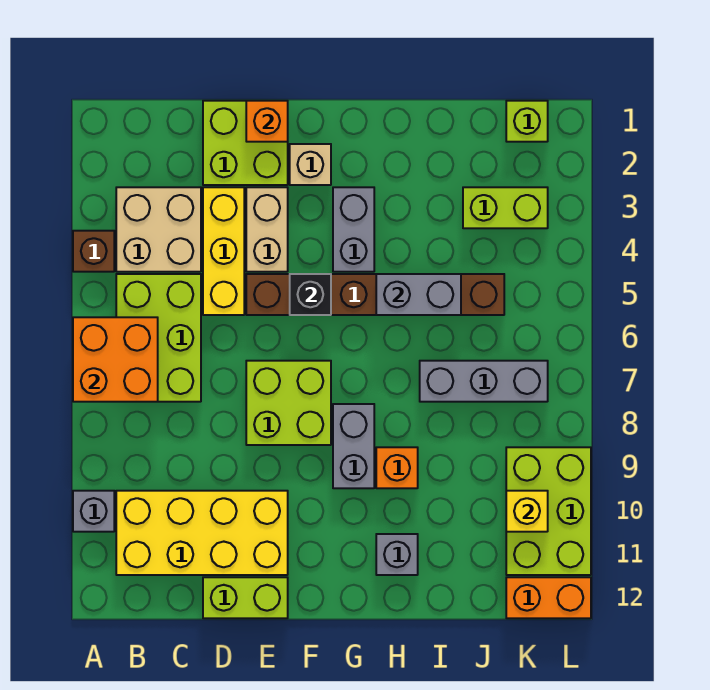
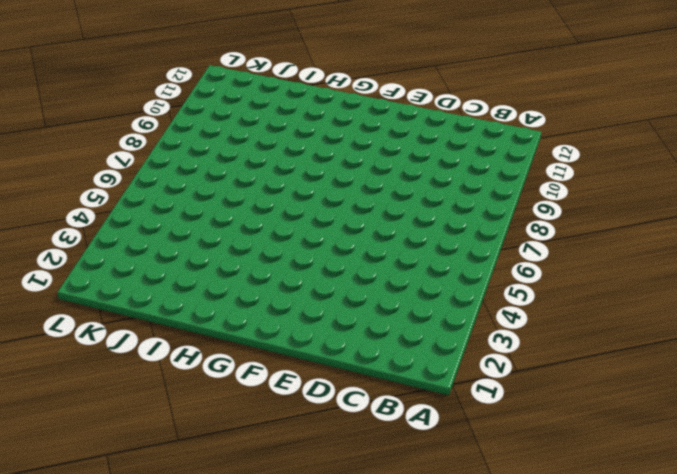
none -> brown 1x1 brick [73,231,114,272]
none -> grey 1x1 brick [73,491,114,532]
none -> tan 2x2 brick [116,187,201,272]

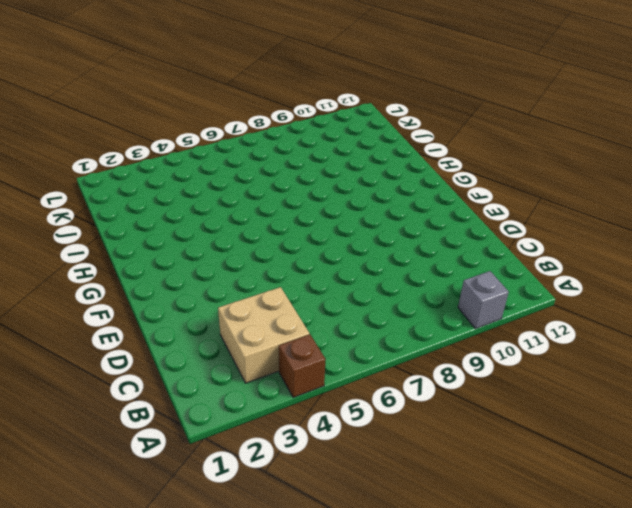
none -> lime 2x3 brick [116,274,201,402]
none -> yellow 2x4 brick [116,491,288,575]
none -> lime 2x2 brick [203,101,288,185]

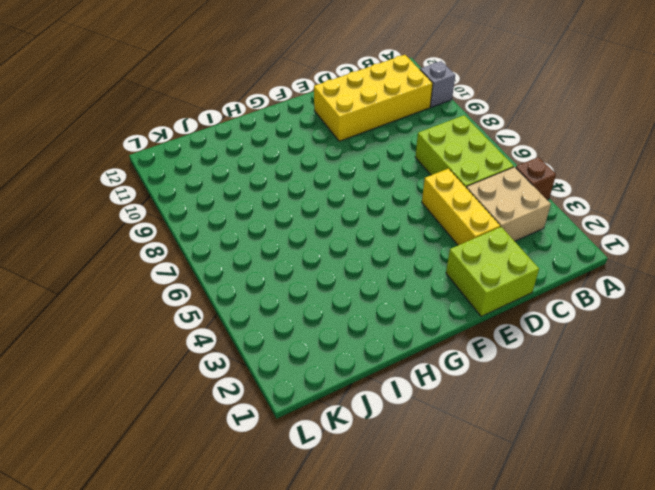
none -> lime 1x2 brick [203,577,288,618]
none -> tan 1x2 brick [246,187,288,272]
none -> brown 1x6 brick [246,274,504,315]

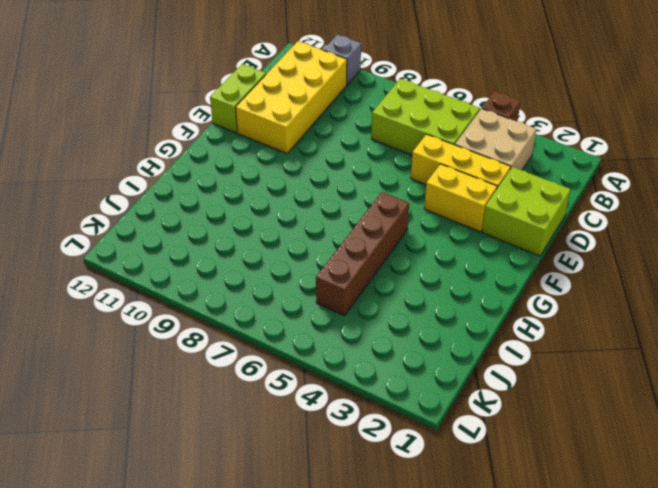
yellow 1x2 brick [424,164,497,232] -> tan 1x2 brick [246,187,288,272]
brown 1x4 brick [316,192,409,316] -> brown 1x6 brick [246,274,504,315]
none -> lime 2x2 brick [246,361,331,445]
none -> tan 1x1 brick [290,144,331,185]
none -> grey 1x2 brick [333,187,374,272]

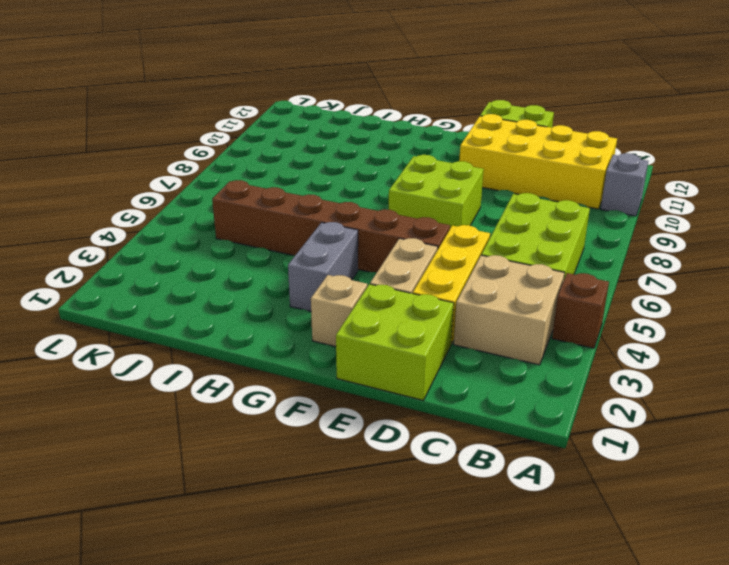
none -> grey 1x2 brick [333,404,374,488]
none -> orange 1x1 brick [376,447,418,488]
none -> grey 1x1 brick [376,534,418,575]

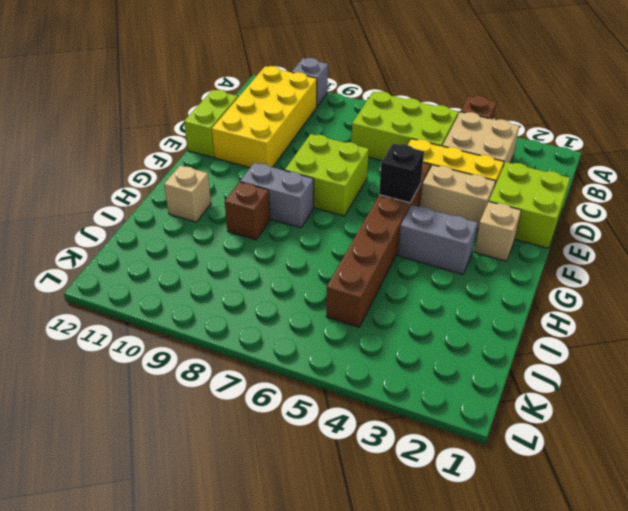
brown 1x1 brick [225,182,270,240] -> orange 1x1 brick [376,447,418,488]
tan 1x1 brick [164,165,211,222] -> grey 1x1 brick [376,534,418,575]
none -> grey 1x3 brick [420,361,548,402]
none -> lime 1x2 brick [463,187,548,228]
none -> lime 1x1 brick [506,101,548,142]

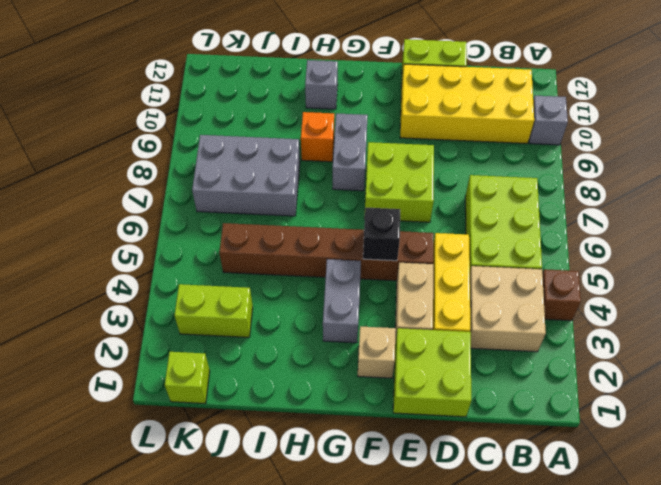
grey 2x3 brick [192,135,300,216] -> grey 1x3 brick [420,361,548,402]
none -> lime 2x3 brick [506,447,591,575]
none -> orange 1x2 brick [506,577,591,618]
none -> orange 2x2 brick [73,317,158,402]

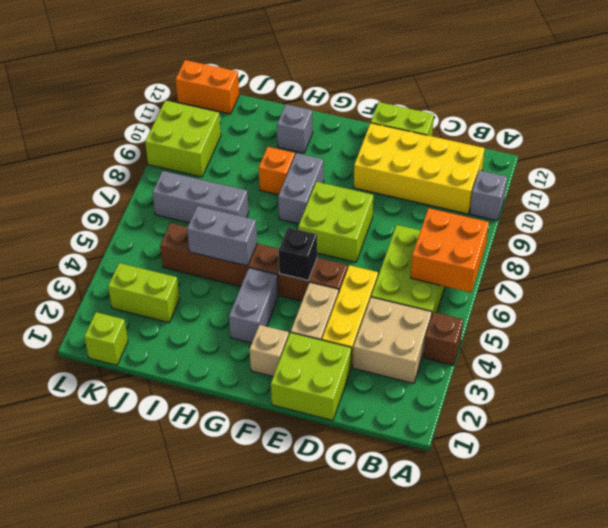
lime 2x2 brick [145,100,221,177] -> lime 2x3 brick [506,447,591,575]
none -> orange 1x1 brick [246,101,288,142]
none -> yellow 1x1 brick [506,491,548,532]

